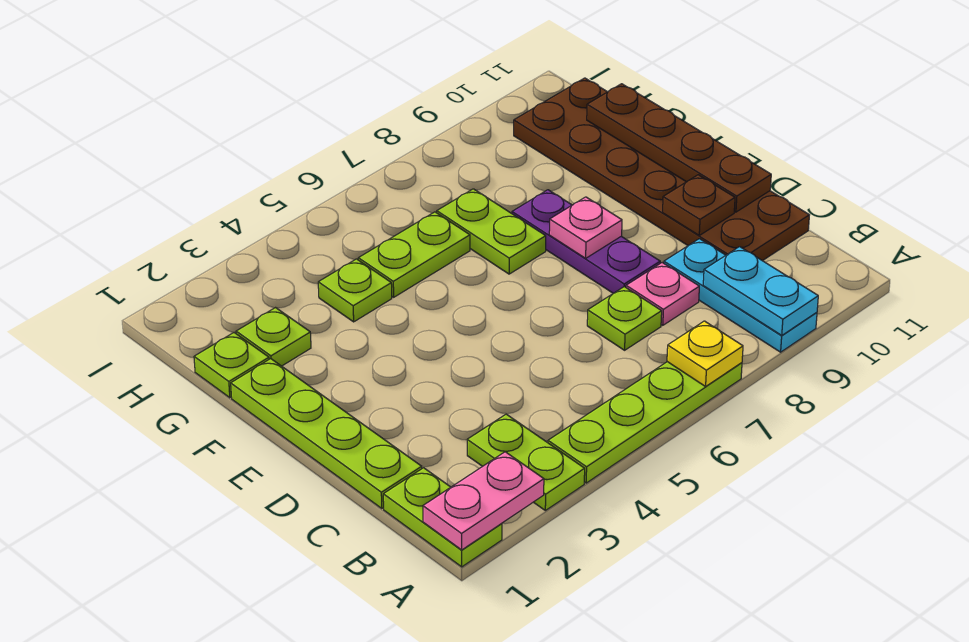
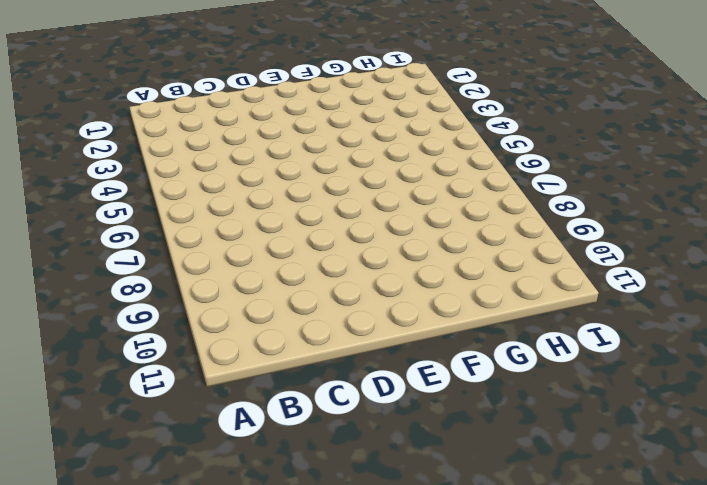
none -> lime 1x2 plate [383,468,502,567]
none -> lime 1x2 plate [467,414,585,510]
none -> lime 1x4 plate [548,362,742,483]

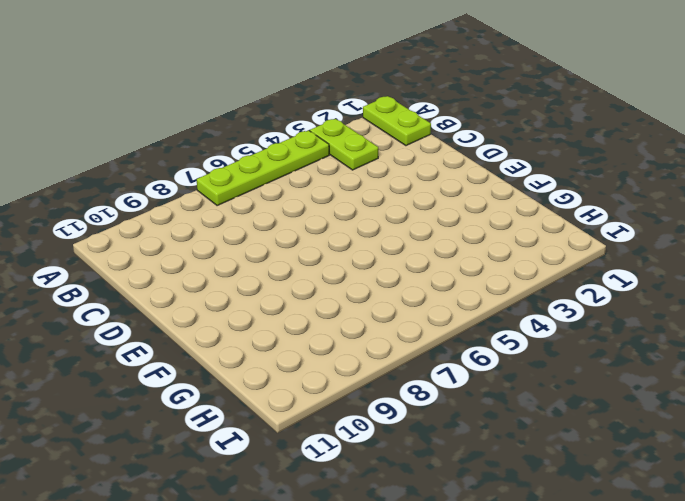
none -> cyan 1x3 plate [664,239,817,352]
none -> lime 1x4 plate [231,359,422,508]
none -> lime 1x1 plate [587,287,662,350]

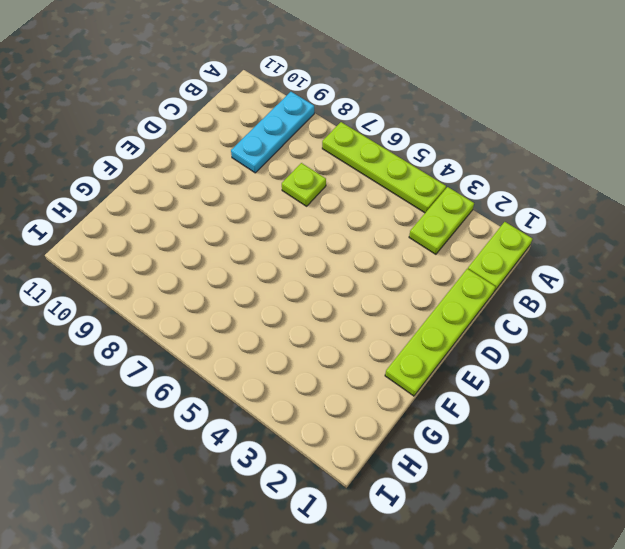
none -> pink 1x1 plate [626,263,699,325]
none -> brown 2x6 plate [514,78,809,261]
none -> purple 1x3 plate [512,190,660,293]

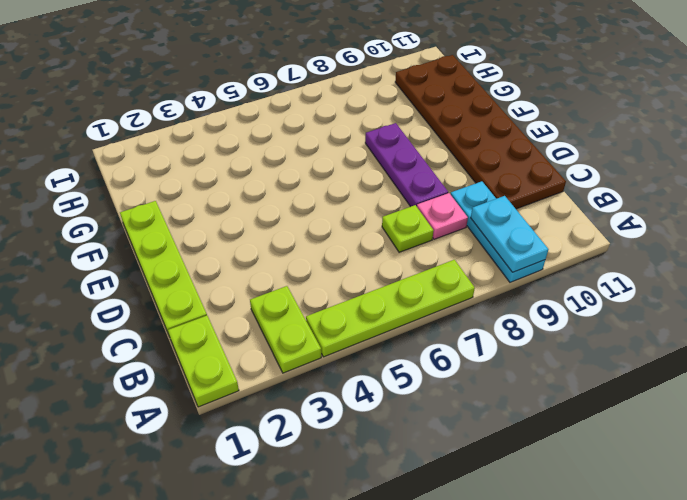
none -> lime 1x2 plate [437,189,546,274]
none -> lime 1x1 plate [194,333,269,398]
none -> lime 1x1 plate [236,308,311,366]

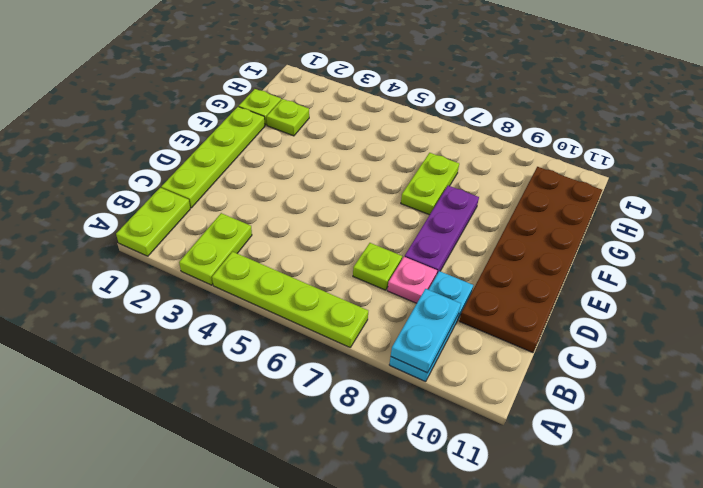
none -> lime 1x1 plate [318,259,392,322]
none -> lime 1x2 plate [358,212,470,297]
none -> pink 1x2 plate [423,452,544,550]

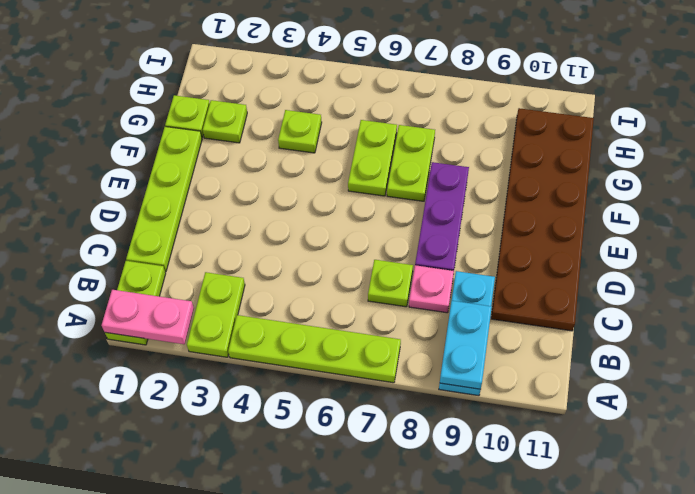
lime 1x2 plate [348,120,397,196] -> lime 1x2 plate turned to [358,212,470,297]
none -> yellow 1x1 plate [667,321,743,386]
none -> brown 1x1 plate [663,175,735,235]
none -> brown 1x4 plate [587,84,771,212]

